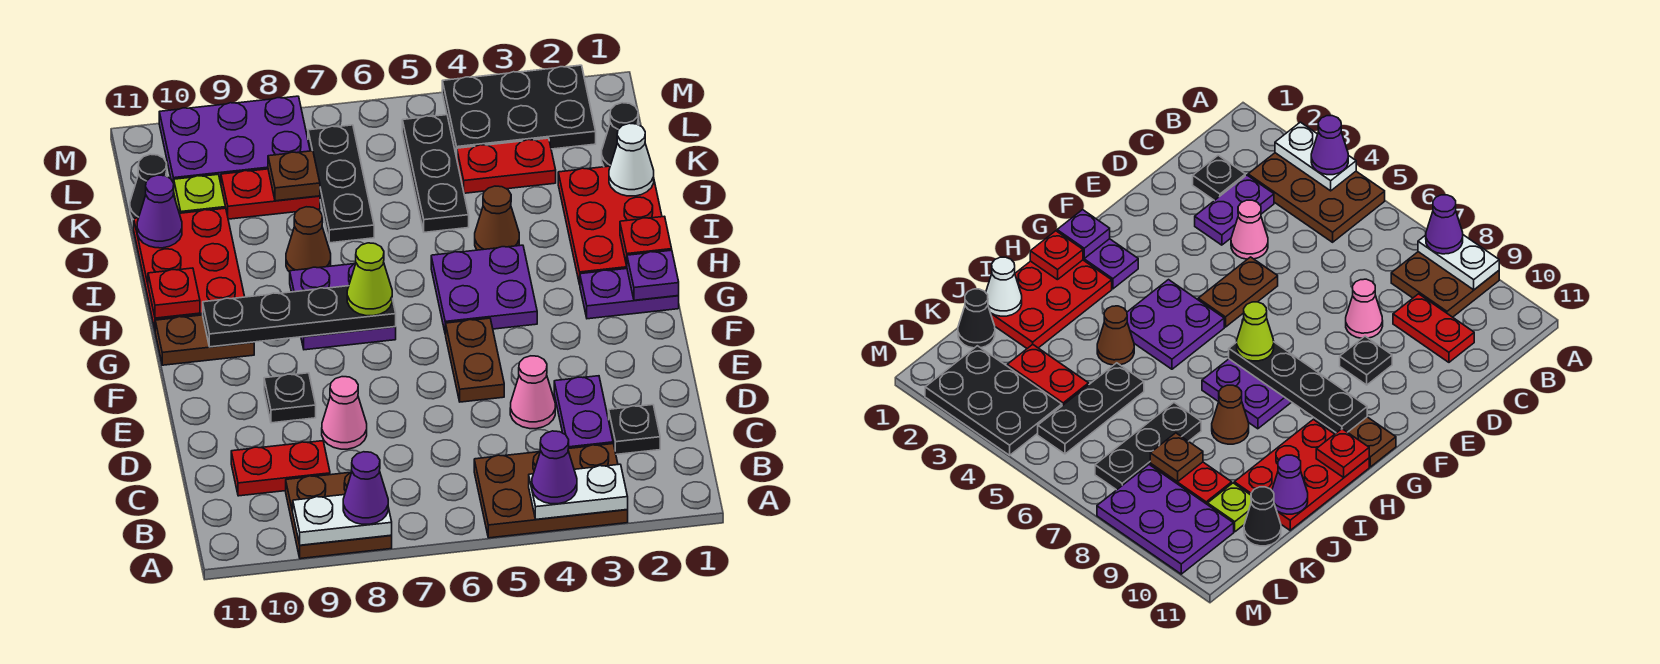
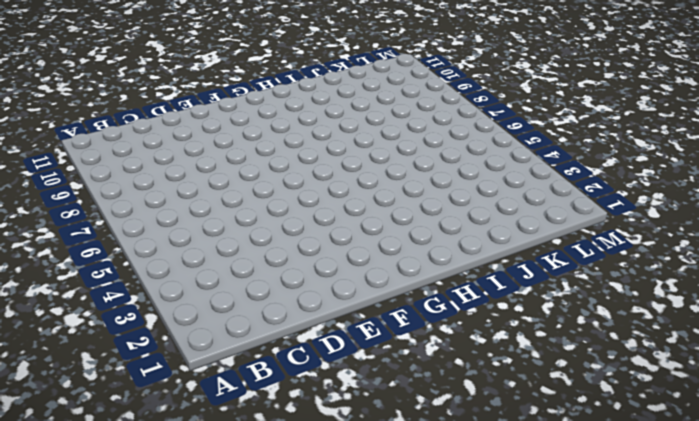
none -> brown 2x3 plate [474,444,628,538]
none -> brown 2x2 plate [286,472,392,559]
none -> black 1x1 plate [609,405,660,454]
none -> purple 1x2 plate [554,376,613,449]

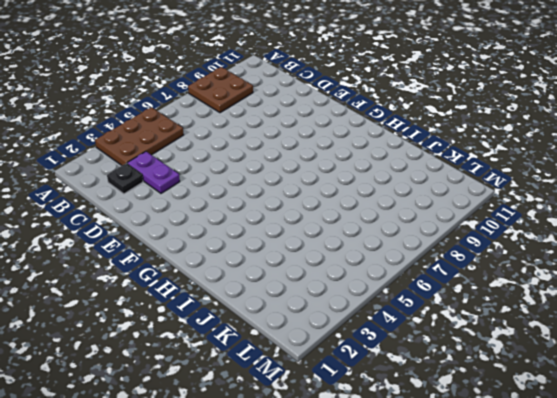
none -> red 1x2 plate [231,441,330,496]
none -> pink 1x1 cone [510,356,555,429]
none -> pink 1x1 cone [322,377,367,449]
none -> brown 1x2 plate [446,318,504,402]

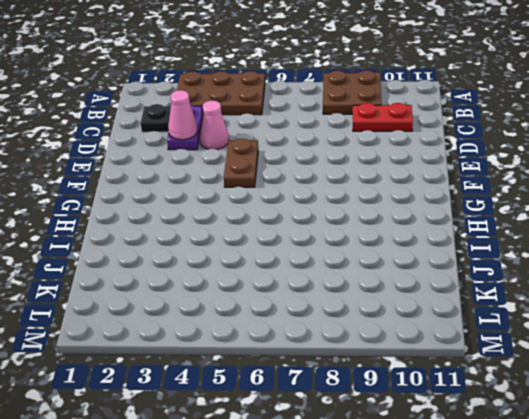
pink 1x1 cone [168,90,198,140] -> pink 1x1 cone moved to [322,377,367,449]
none -> black 1x1 plate [264,373,316,423]
none -> purple 1x2 plate [580,269,679,319]
none -> purple 2x2 plate [431,245,537,334]
none -> purple 2x2 plate [290,264,396,350]

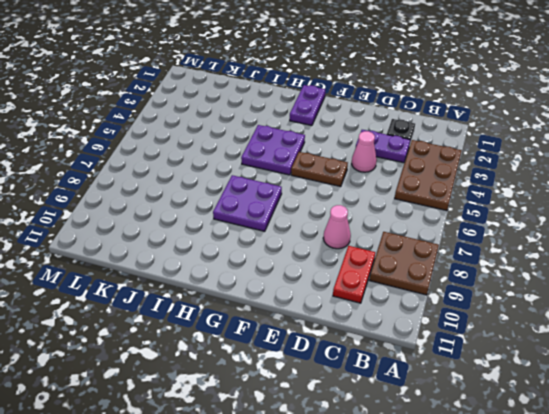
none -> black 1x1 plate [264,373,316,423]
none -> brown 1x2 plate [155,315,254,365]
none -> red 2x3 plate [558,166,662,285]
none -> red 2x3 plate [134,208,245,329]

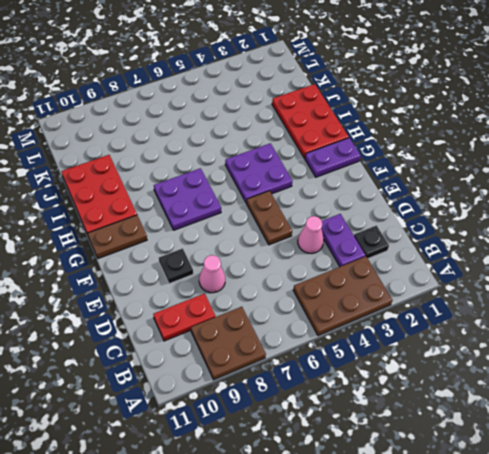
none -> brown 1x1 cone [475,186,519,250]
none -> brown 1x1 cone [286,207,331,272]
none -> black 1x3 plate [402,115,469,232]
none -> black 1x3 plate [308,125,374,243]

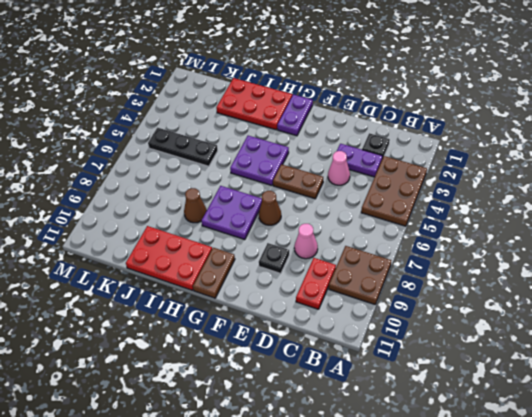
brown 1x1 cone [259,191,281,225] -> brown 1x1 cone moved to [475,186,519,250]
none -> black 1x3 plate [308,125,374,243]
none -> black 1x1 cone [602,103,639,167]
none -> red 1x2 plate [457,138,556,193]
none -> red 1x2 plate [221,169,320,219]

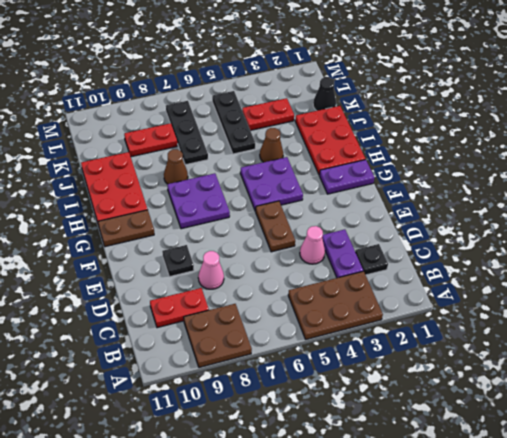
none -> lime 1x1 plate [174,175,226,213]
none -> black 1x1 cone [130,154,167,220]
none -> black 2x3 plate [442,65,596,158]
none -> purple 2x3 plate [159,96,310,183]

